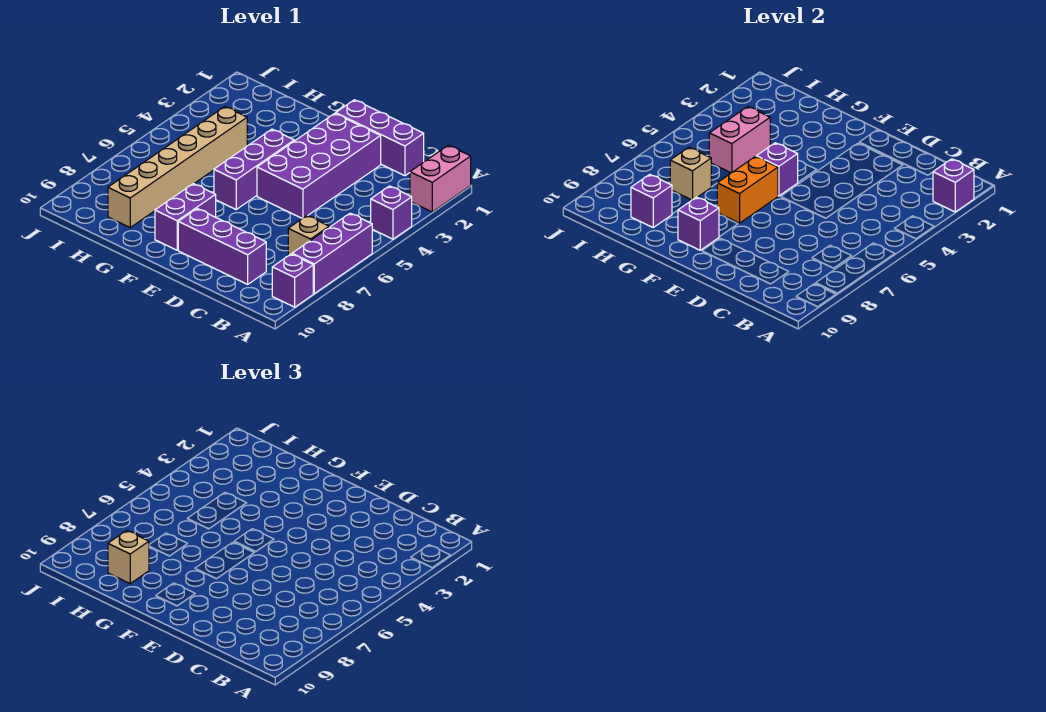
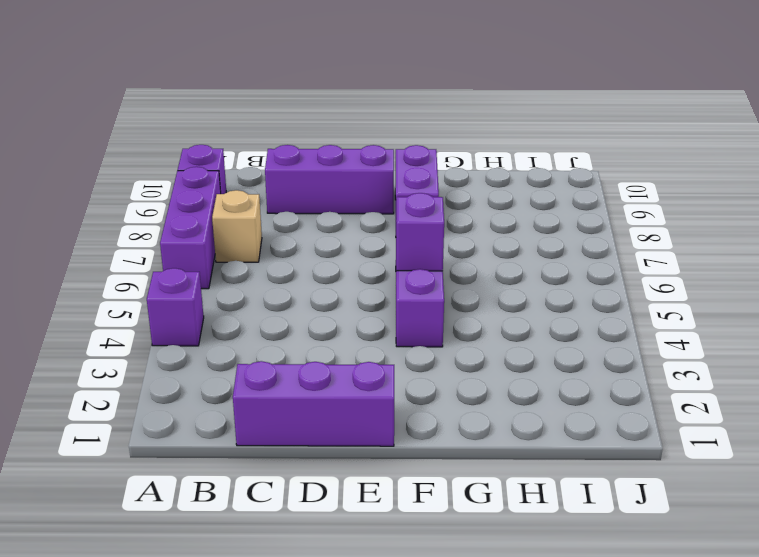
none -> pink 1x2 brick [410,145,471,212]
none -> purple 2x4 brick [257,113,381,218]
none -> tan 1x6 brick [108,107,247,227]

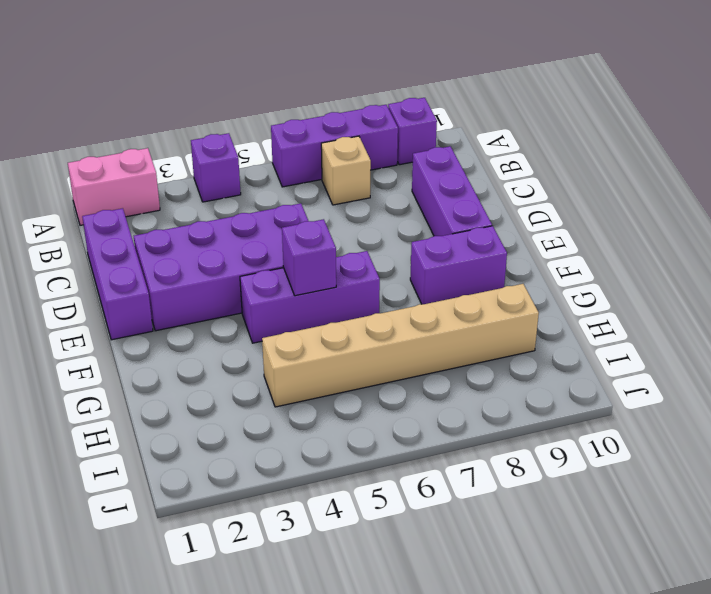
none -> purple 1x1 brick [933,159,974,212]
none -> orange 1x2 brick [717,156,778,223]
none -> purple 1x1 brick [678,197,719,250]

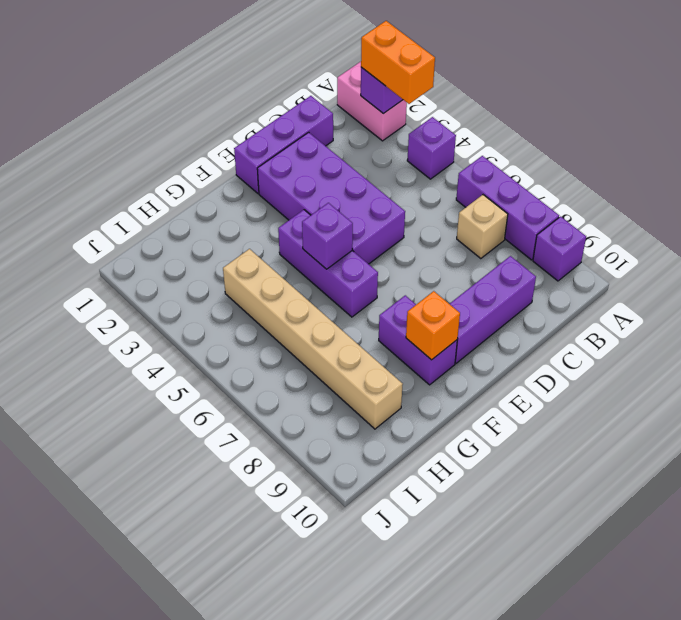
orange 1x2 brick [361,21,435,104] -> orange 1x2 brick moved to [717,156,778,223]
orange 1x1 brick [406,291,460,360] -> purple 1x1 brick [678,197,719,250]
none -> pink 1x2 brick [709,107,770,173]
none -> tan 1x1 brick [670,147,711,200]
none -> purple 1x1 brick [631,174,672,227]

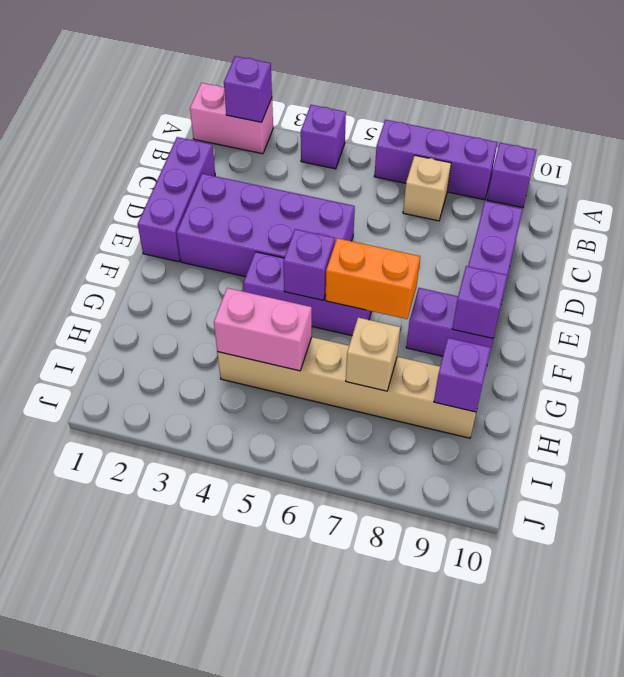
none -> tan 1x1 brick [108,530,149,583]

